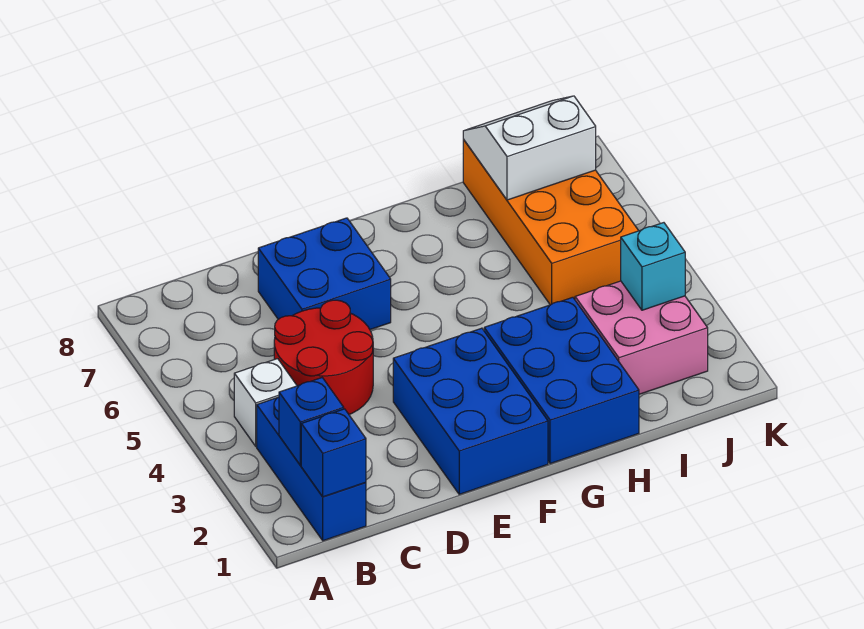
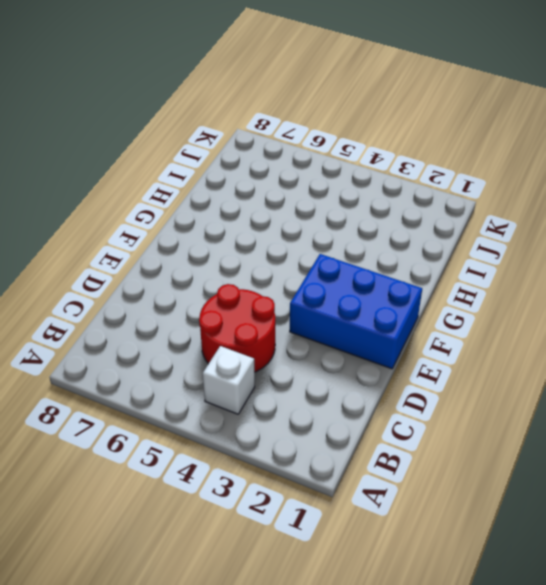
none -> blue 1x3 brick [257,397,366,541]
none -> blue 2x2 brick [258,218,391,330]
none -> blue 2x3 brick [484,297,639,464]

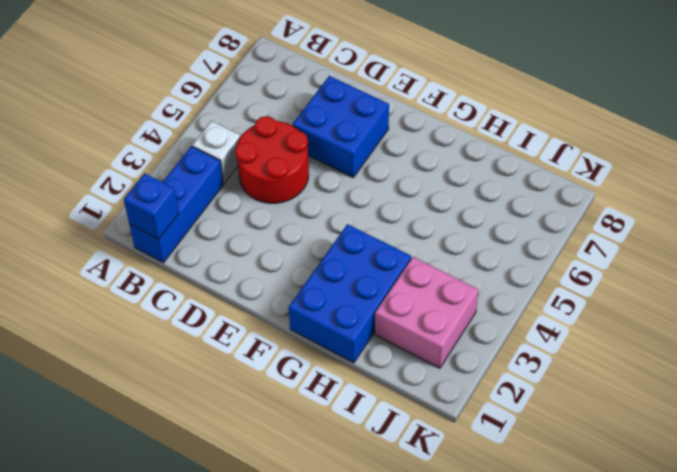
none -> blue 2x3 brick [393,328,548,494]
none -> orange 2x4 brick [463,140,638,305]
none -> blue 1x1 brick [279,378,344,465]

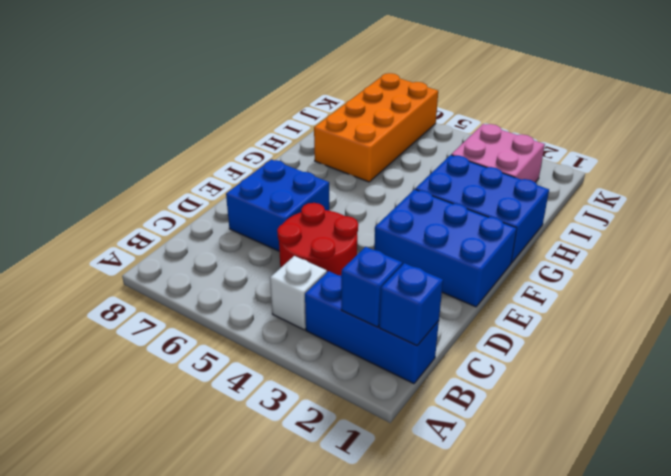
orange 2x4 brick [314,73,438,182] -> orange 2x4 brick turned to [463,140,638,305]
none -> white 2x2 slope [463,96,596,200]
none -> cyan 1x1 brick [621,223,685,310]

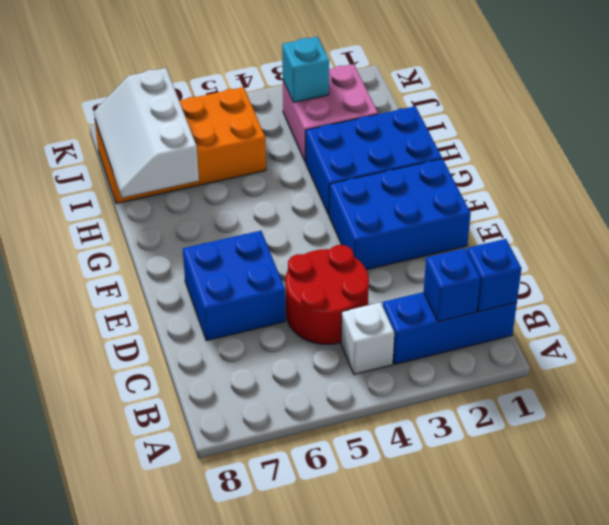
white 2x3 slope [94,68,199,198] -> white 2x2 slope [463,96,596,200]

